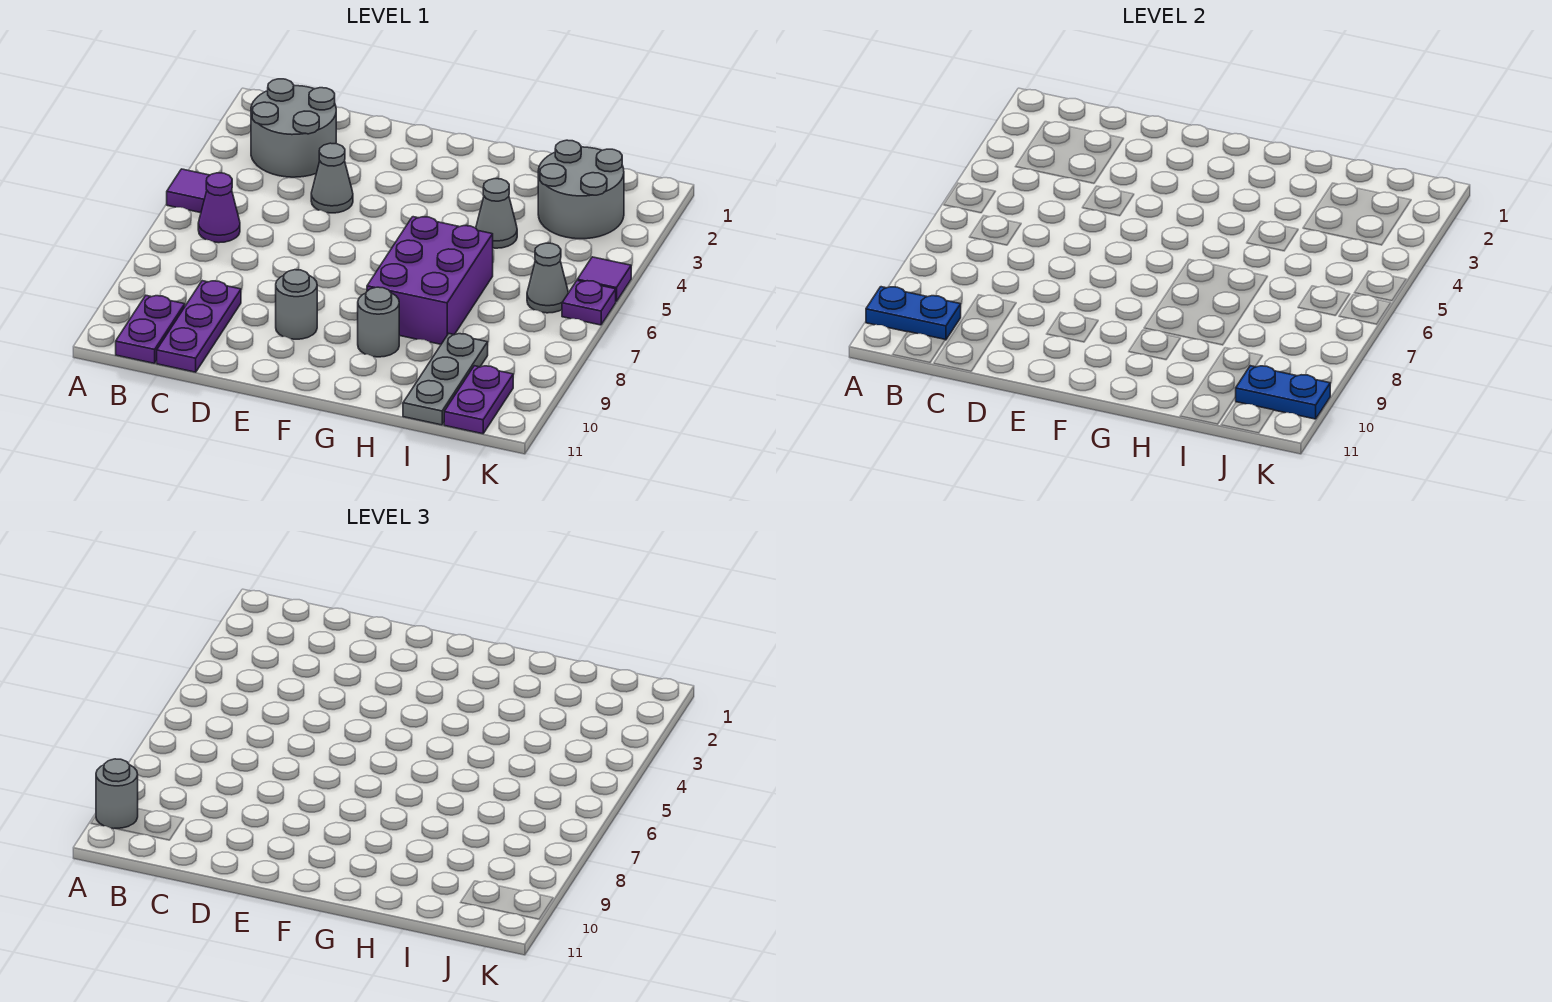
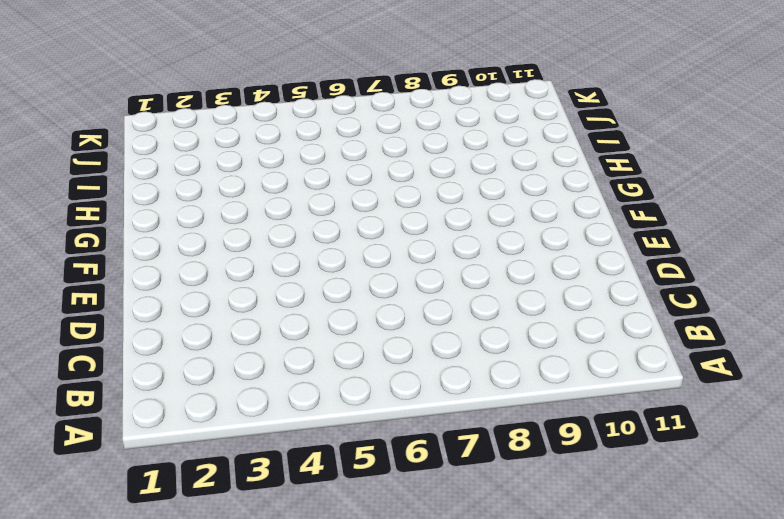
none -> purple 1x1 tile [167,169,210,213]
none -> grey 2x2 round brick [251,79,336,177]
none -> purple 1x1 cone [198,173,240,243]

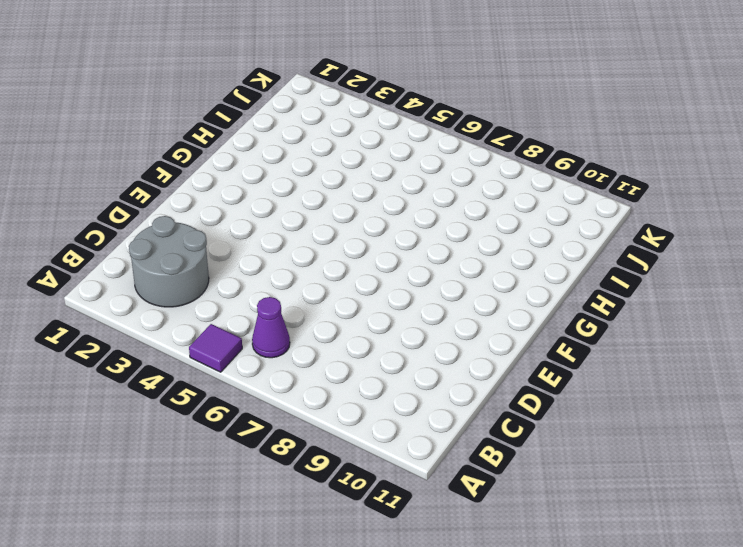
none -> purple 1x2 plate [116,296,185,363]
none -> purple 1x3 plate [157,281,241,372]
none -> grey 1x1 cone [311,143,353,213]

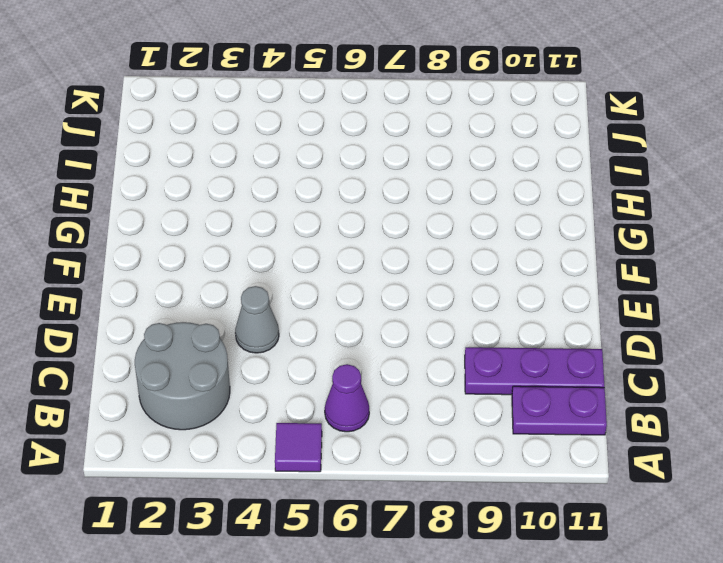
none -> grey 1x1 round brick [276,270,317,339]
none -> purple 2x3 brick [367,217,493,344]
none -> grey 1x1 round brick [358,287,399,357]

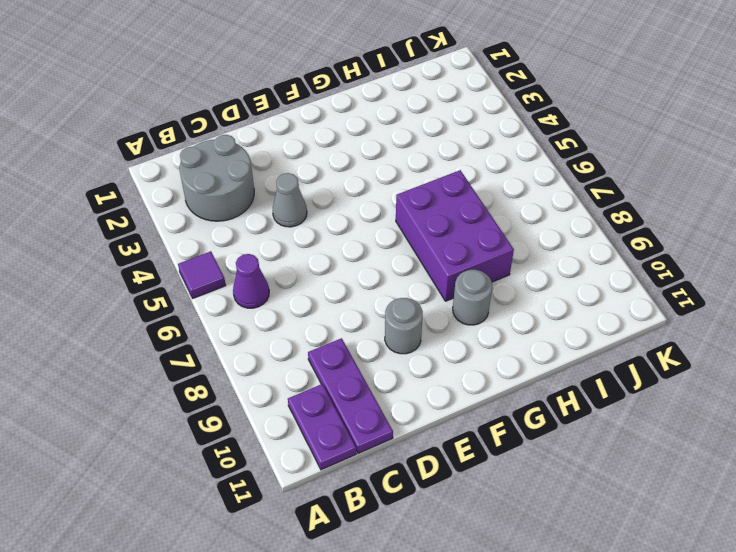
none -> grey 1x1 cone [476,179,517,248]
none -> grey 2x2 round brick [538,140,624,239]
none -> grey 1x3 plate [403,334,488,425]

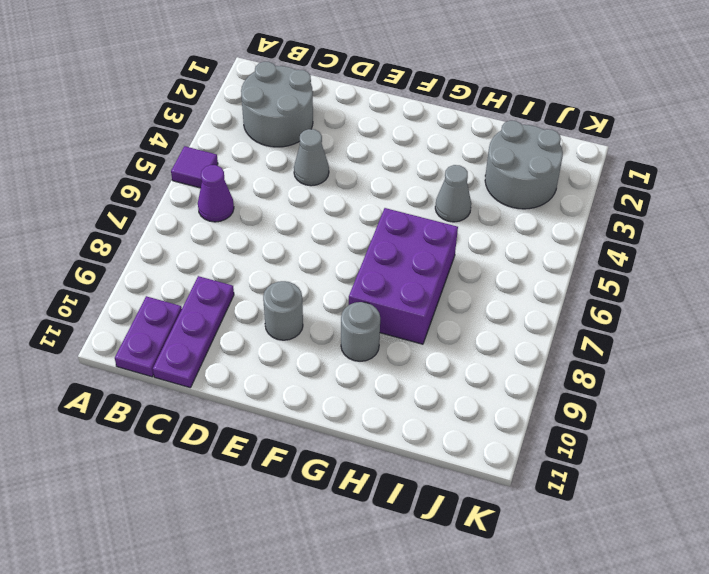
none -> grey 1x3 plate [403,334,488,425]
none -> grey 1x1 cone [527,243,568,313]
none -> purple 1x2 plate [444,366,513,434]

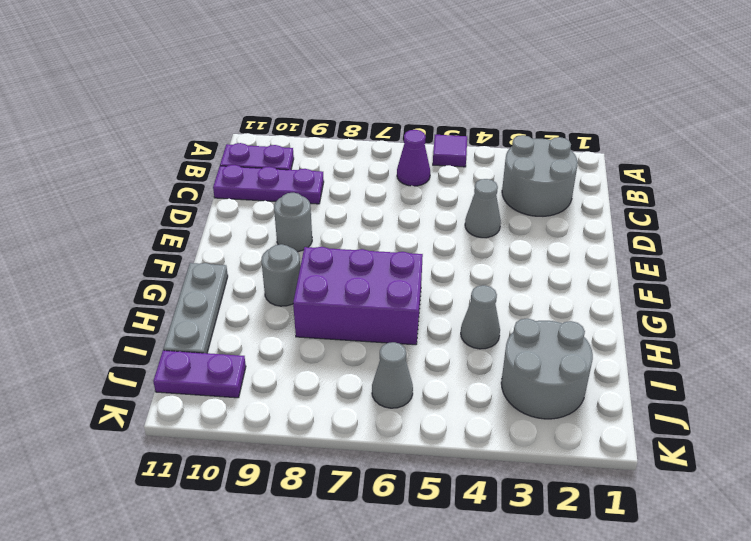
grey 1x3 plate [163,263,228,353] -> grey 1x3 plate turned to [403,334,488,425]
none -> purple 1x1 tile [577,257,631,302]
none -> purple 1x1 plate [562,281,616,325]
none -> blue 1x2 plate [866,287,961,340]

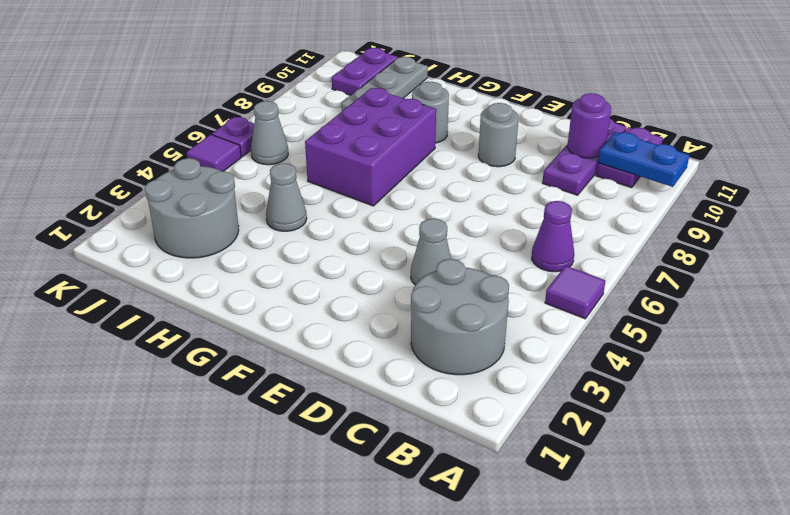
purple 1x1 round brick [568,93,611,158] -> none
none -> blue 1x2 plate [1236,366,1330,419]
none -> grey 1x1 round brick [96,759,138,829]

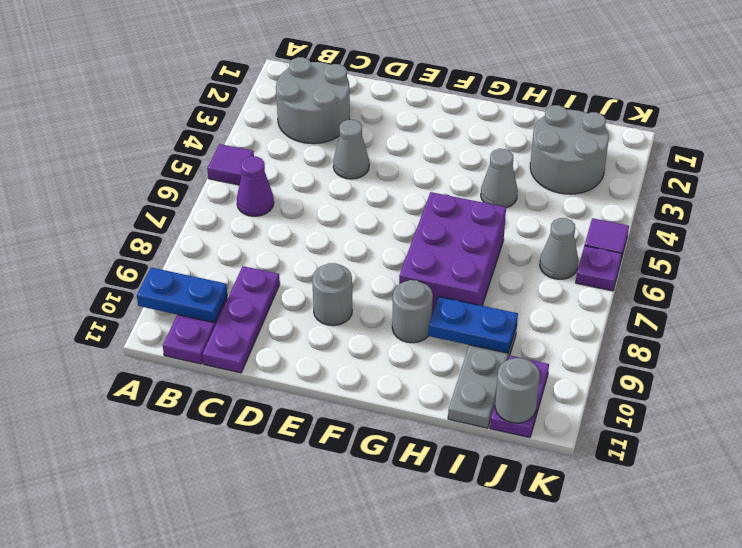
blue 1x2 plate [428,297,518,353] -> blue 1x2 plate moved to [1236,366,1330,419]
grey 1x1 round brick [495,358,540,423] -> grey 1x1 round brick moved to [96,759,138,829]

